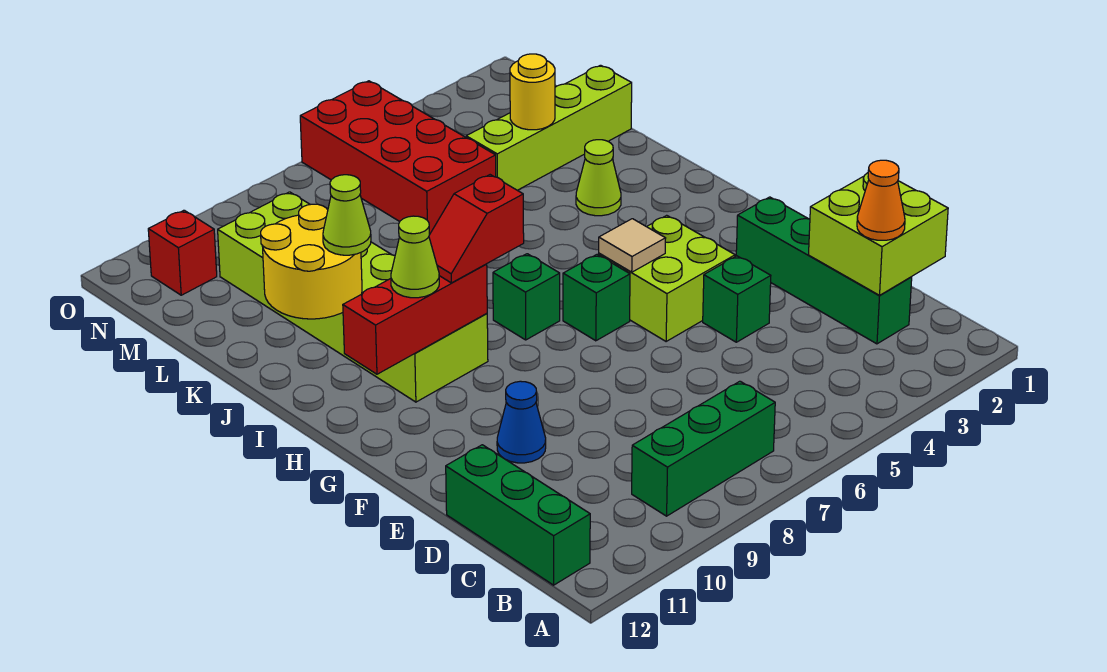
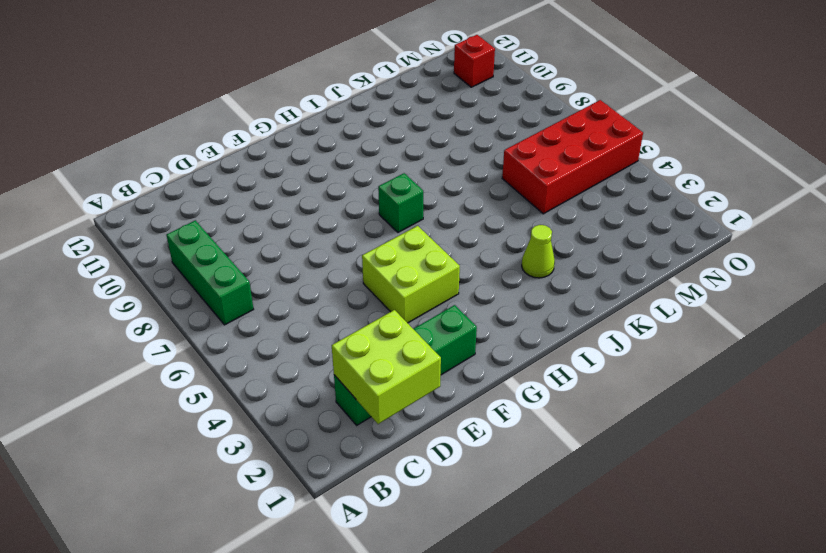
none -> green 1x3 brick [446,445,590,585]
none -> green 1x1 brick [703,256,771,342]
none -> blue 1x1 cone [497,381,546,463]

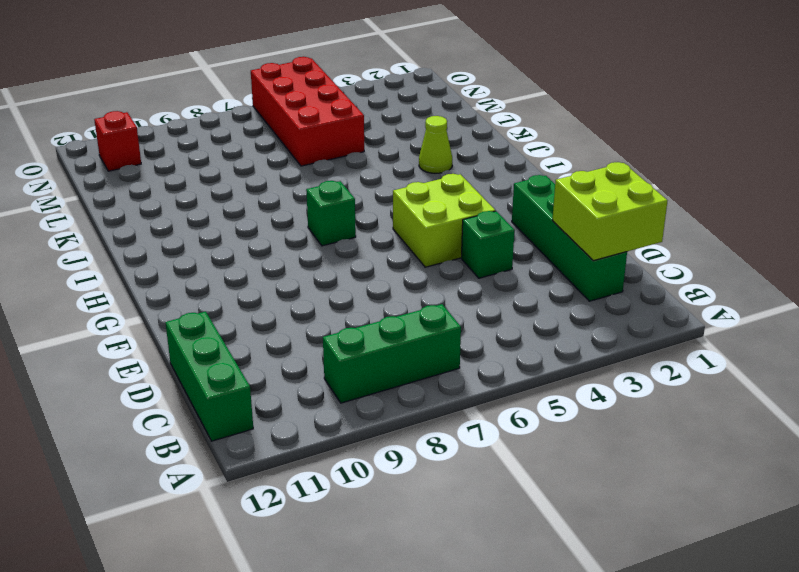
none -> blue 1x1 cone [497,381,546,463]
none -> green 1x1 brick [563,255,630,341]
none -> lime 2x6 brick [218,192,488,402]

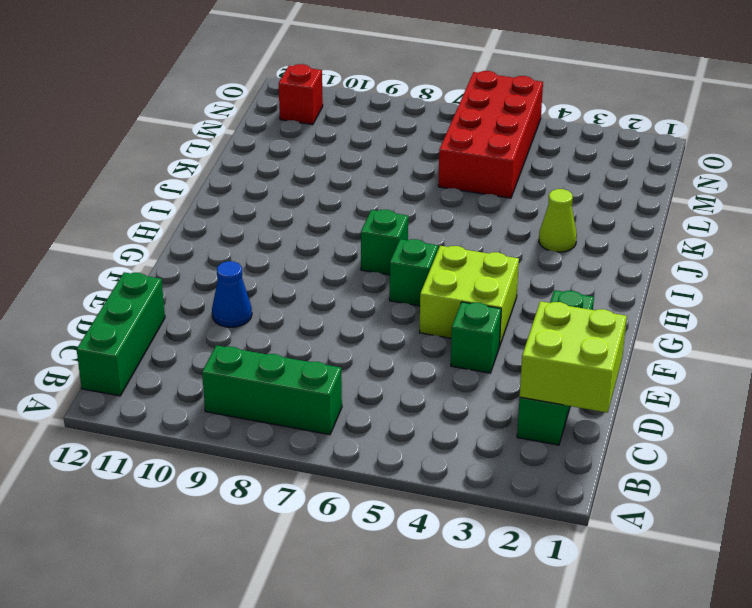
none -> lime 2x6 brick [218,192,488,402]
none -> lime 1x4 brick [466,65,632,190]
none -> tan 1x1 tile [599,219,666,272]

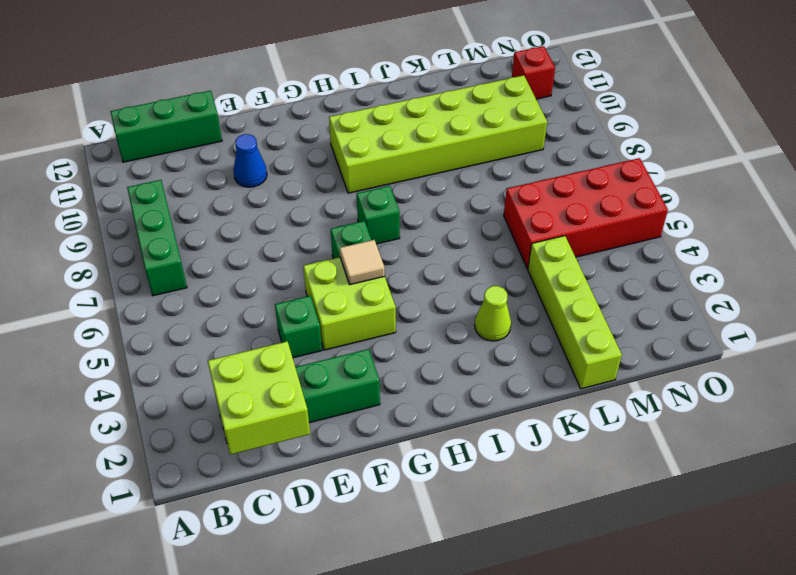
none -> red 1x3 brick [343,264,487,374]
none -> yellow 2x2 round brick [261,204,362,319]
none -> yellow 1x1 round brick [510,54,555,130]

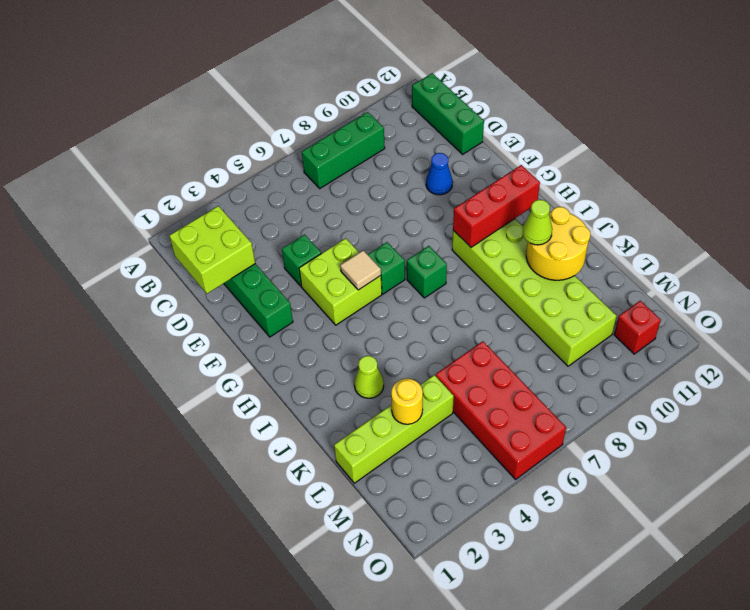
none -> orange 1x1 cone [857,160,905,240]
none -> red 1x2 slope [429,175,524,283]
none -> lime 1x1 cone [391,216,439,298]

